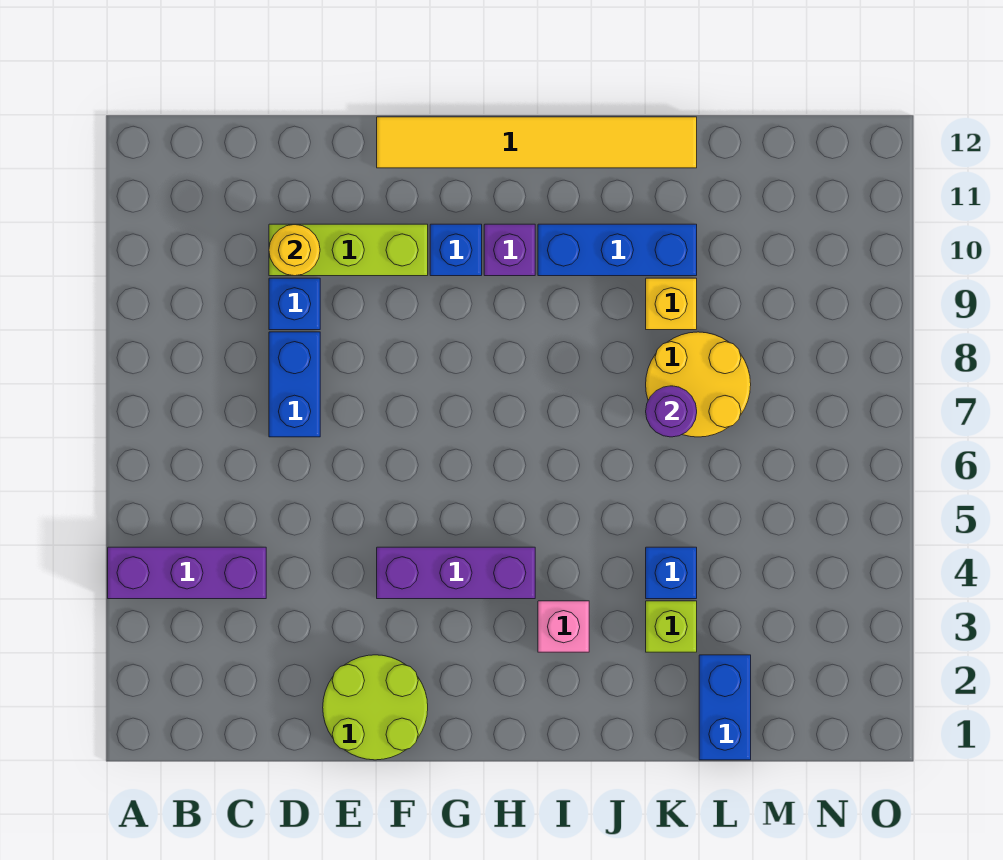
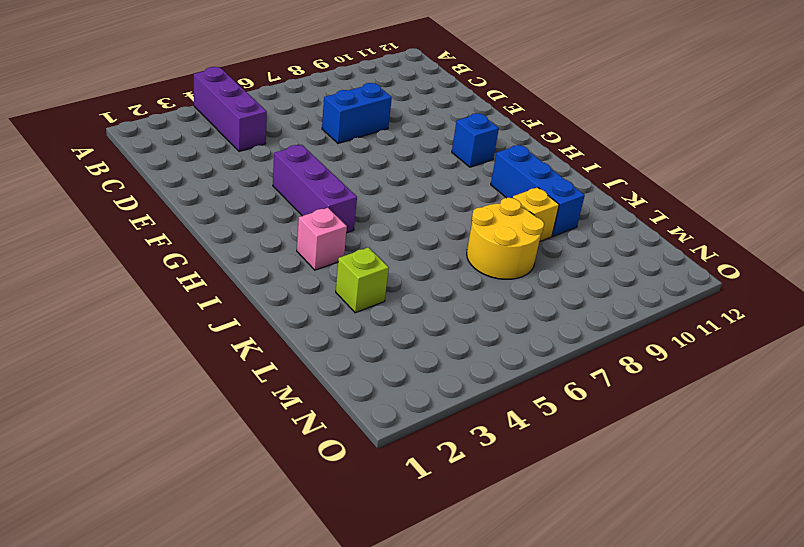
none -> blue 1x1 brick [269,278,320,330]
none -> lime 1x3 brick [269,224,428,276]
none -> lime 2x2 round brick [323,655,428,760]

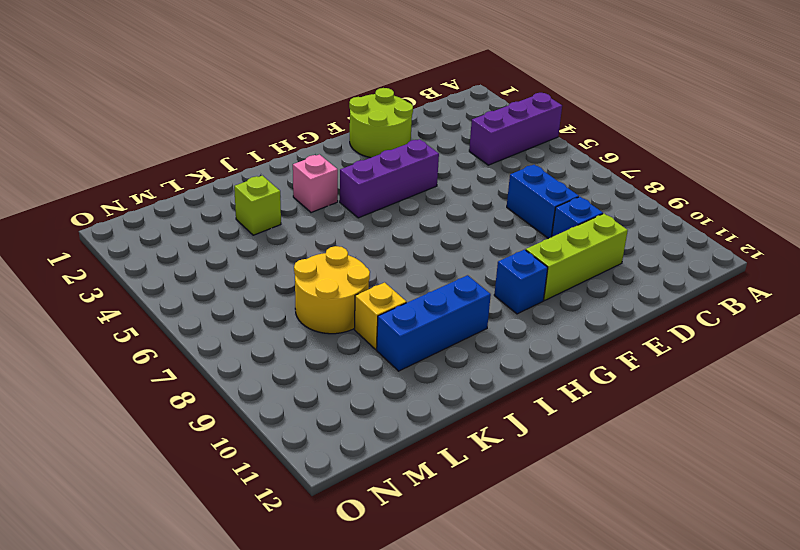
none -> yellow 1x6 tile [377,117,697,168]
none -> purple 1x1 brick [484,224,535,276]
none -> blue 1x1 brick [646,547,697,599]

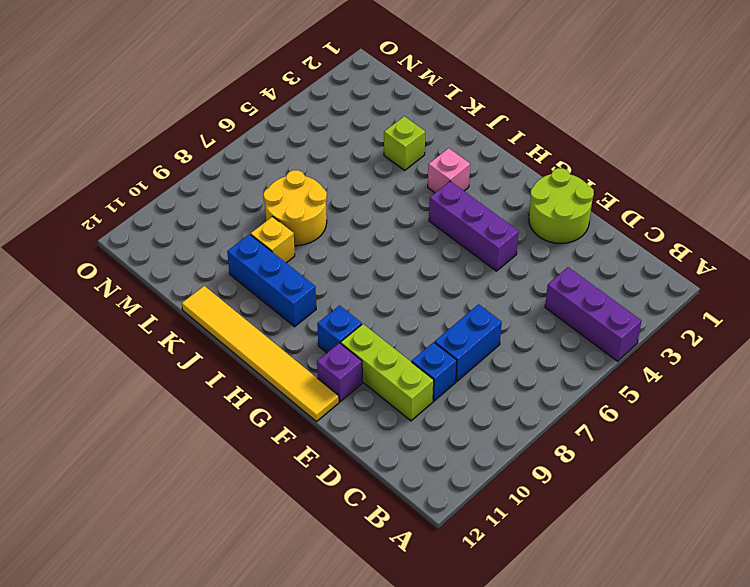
purple 1x1 brick [317,343,362,402] -> purple 1x1 brick moved to [484,224,535,276]
none -> blue 1x1 brick [646,547,697,599]
none -> blue 1x2 brick [699,655,751,760]
none -> yellow 1x1 round brick [269,224,320,276]

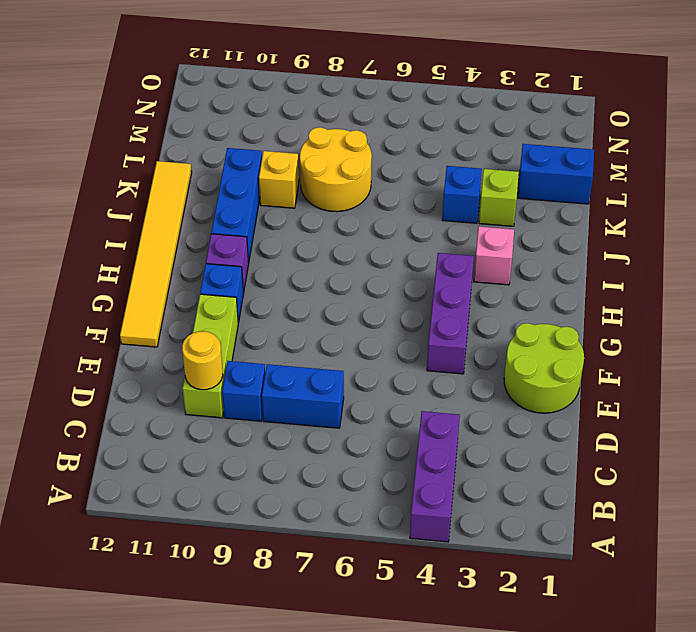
none -> purple 1x1 round brick [646,386,697,437]

